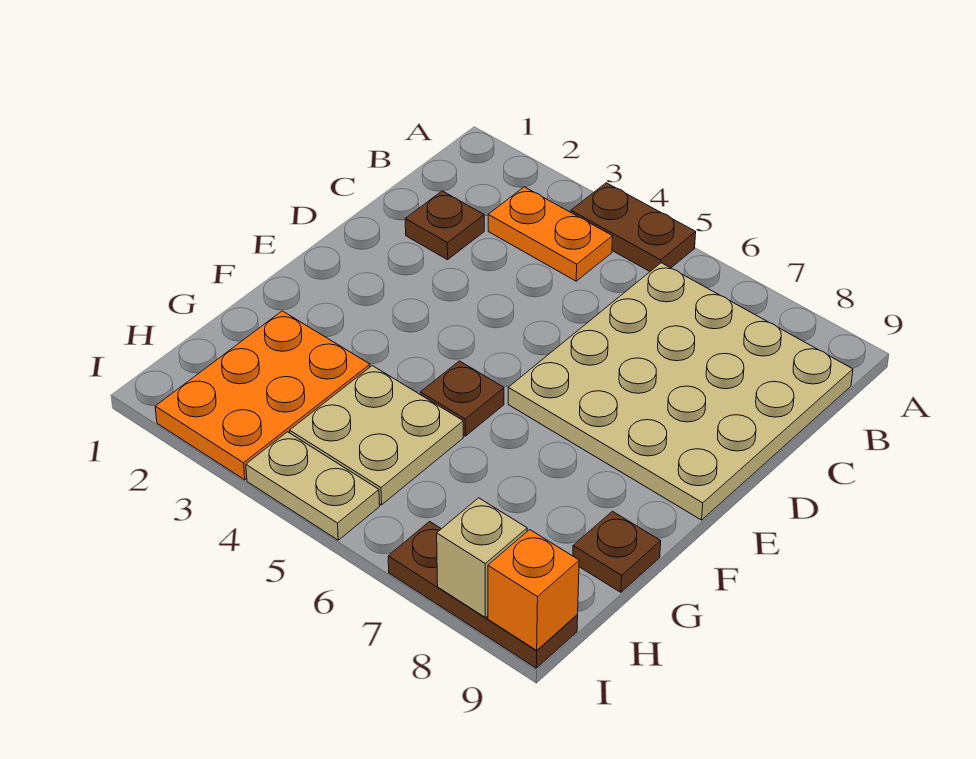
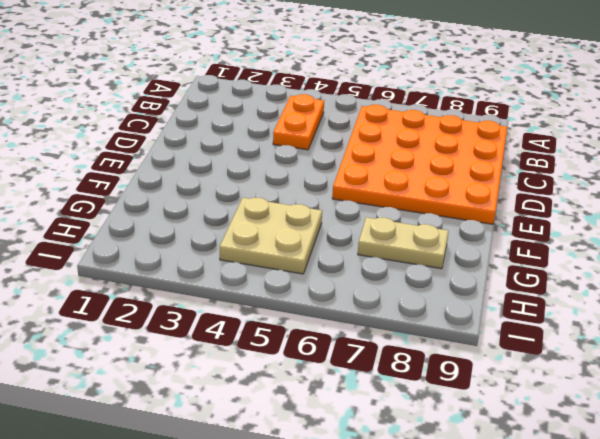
orange 1x2 plate [273,94,324,150] -> orange 1x2 plate turned to [488,187,612,281]
orange 4x4 plate [332,105,507,224] -> tan 4x4 plate [508,263,853,520]
tan 1x2 plate [358,217,449,269] -> tan 1x2 plate moved to [246,432,380,540]
none -> brown 1x2 plate [571,183,696,271]
none -> brown 1x1 plate [405,191,484,260]
none -> brown 1x1 plate [420,361,504,436]

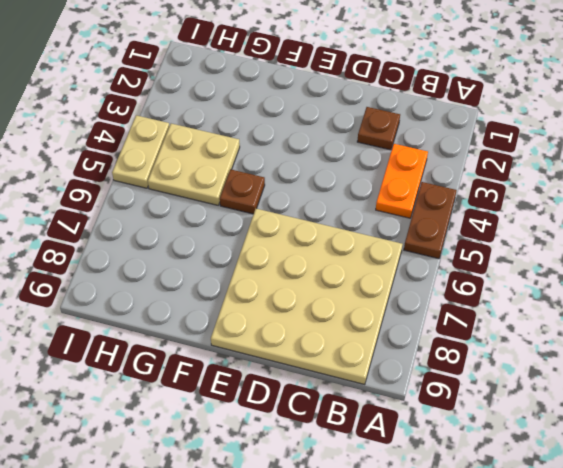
none -> orange 2x3 plate [155,311,370,480]
none -> brown 1x1 plate [573,511,661,592]
none -> brown 1x3 plate [388,522,578,668]

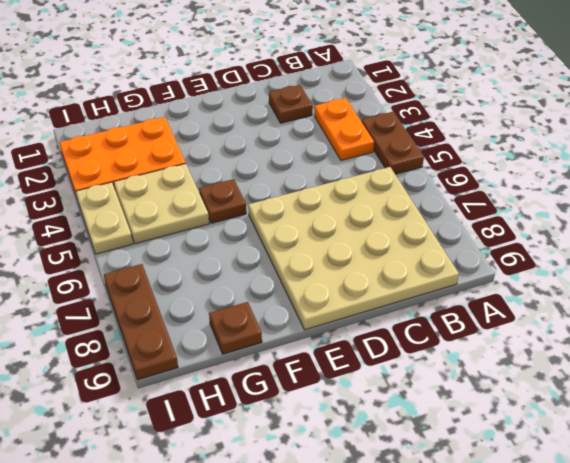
none -> tan 1x1 brick [437,498,527,617]
none -> orange 1x1 brick [488,530,579,650]

